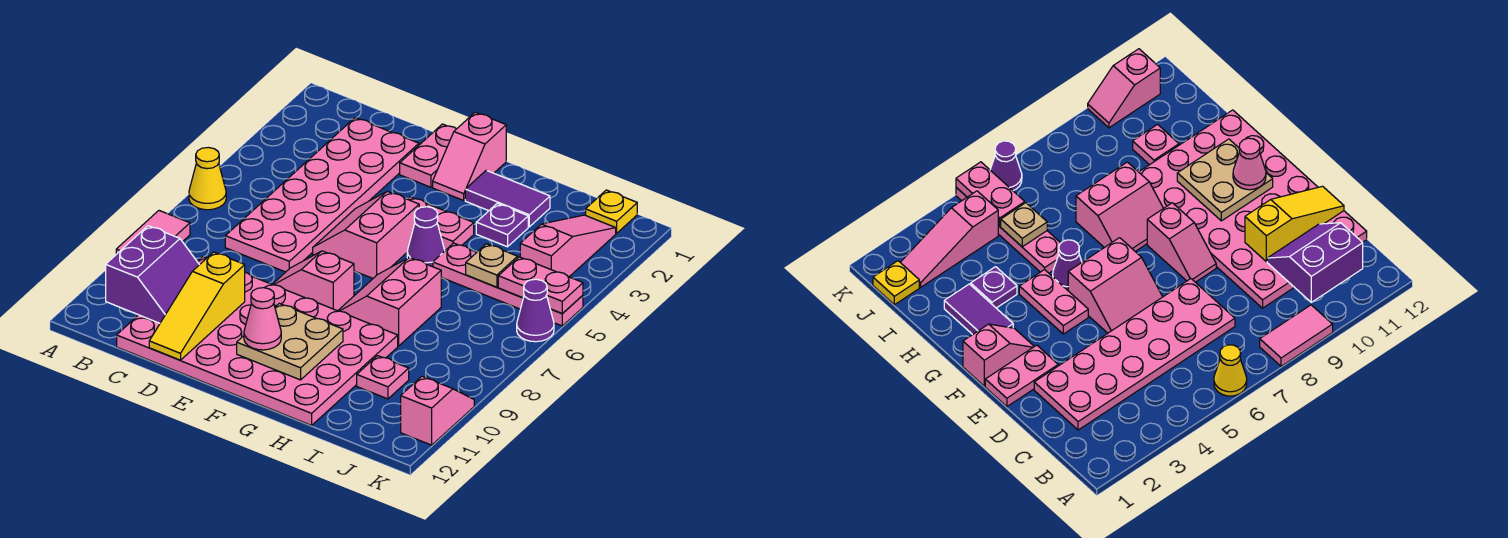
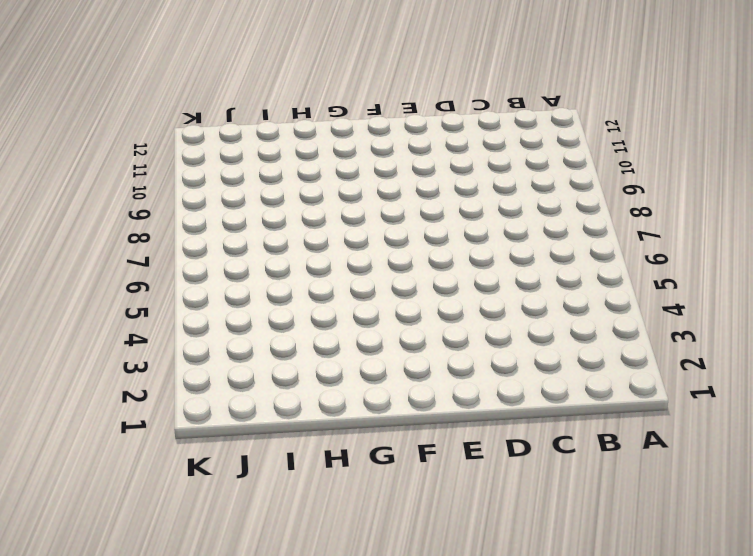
none -> yellow 1x1 cone [189,147,226,210]
none -> pink 1x2 tile [116,211,190,254]
none -> pink 2x6 plate [225,118,419,272]

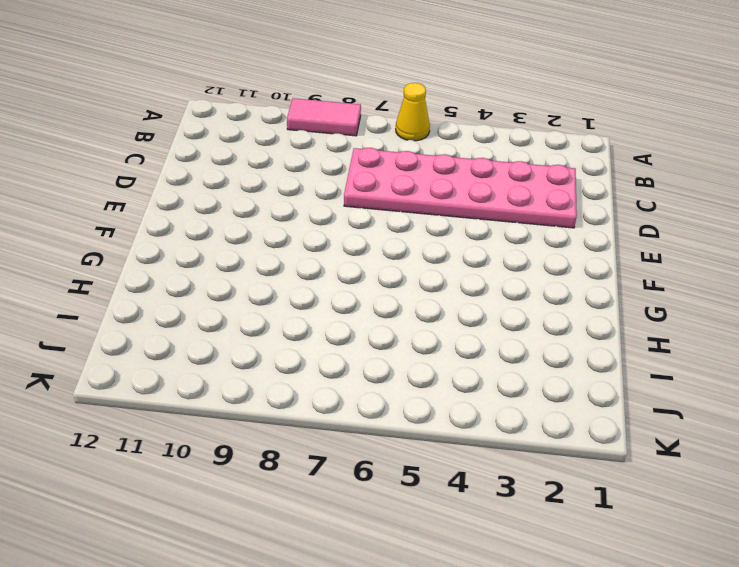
none -> pink 4x6 plate [117,257,398,425]
none -> pink 1x2 plate [400,124,456,187]
none -> pink 2x2 slope [313,191,419,278]

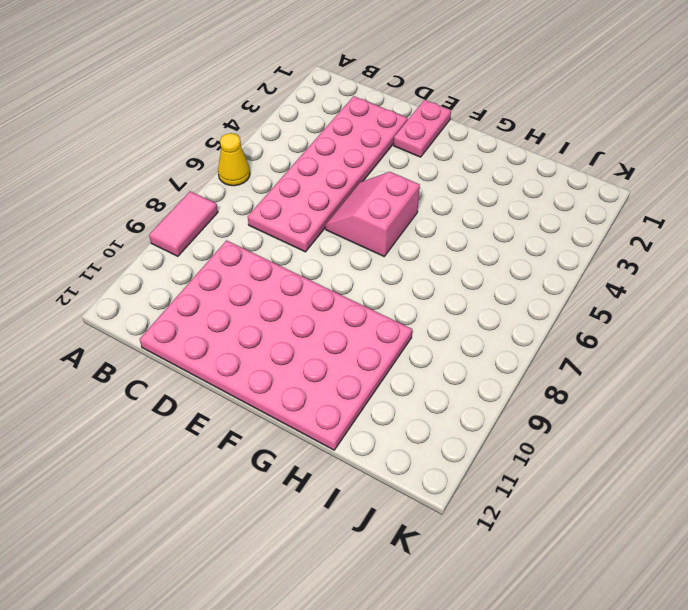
none -> pink 1x2 slope [273,251,354,311]
none -> pink 1x2 slope [433,112,506,200]
none -> pink 1x2 plate [408,197,474,250]

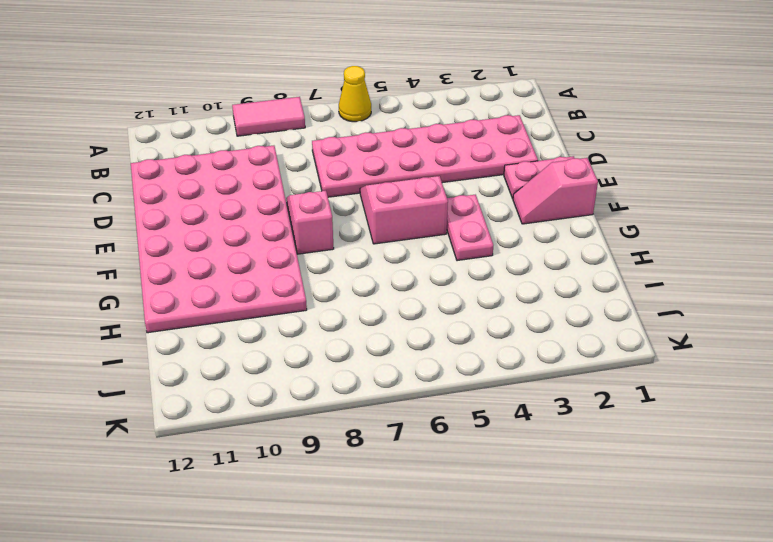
none -> purple 1x2 tile [465,170,550,227]
none -> purple 1x1 cone [407,207,445,267]
none -> pink 2x2 slope [338,257,441,346]

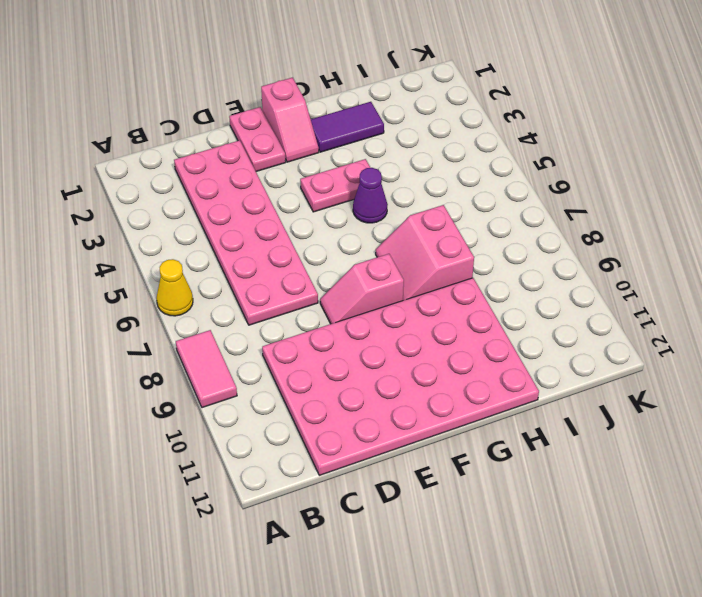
none -> pink 2x2 slope [313,191,419,278]
none -> purple 1x1 plate [476,203,528,247]
none -> pink 1x4 plate [433,243,583,326]

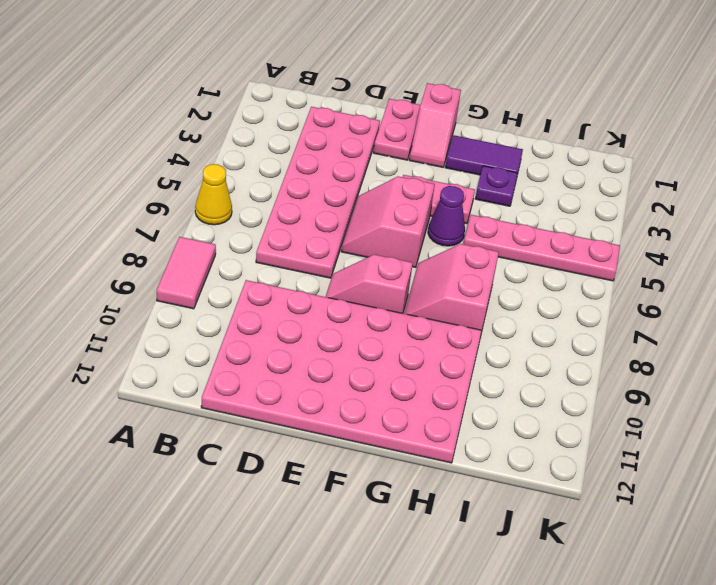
none -> pink 1x1 plate [357,356,409,399]
none -> yellow 1x1 plate [586,190,637,233]
none -> pink 1x3 slope [520,215,616,277]

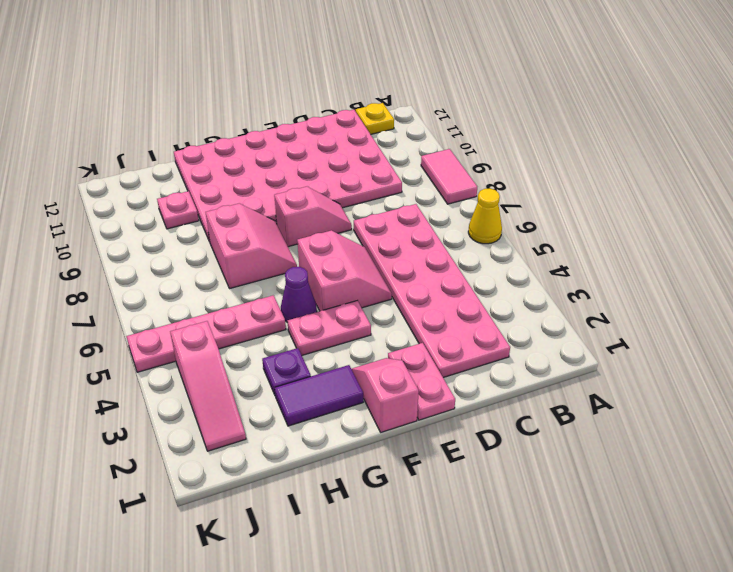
yellow 1x1 plate [356,103,394,134] -> yellow 1x1 plate moved to [586,190,637,233]
none -> purple 1x1 cone [517,279,554,342]
none -> pink 1x2 slope [401,376,474,445]
none -> purple 2x2 slope [106,226,199,323]

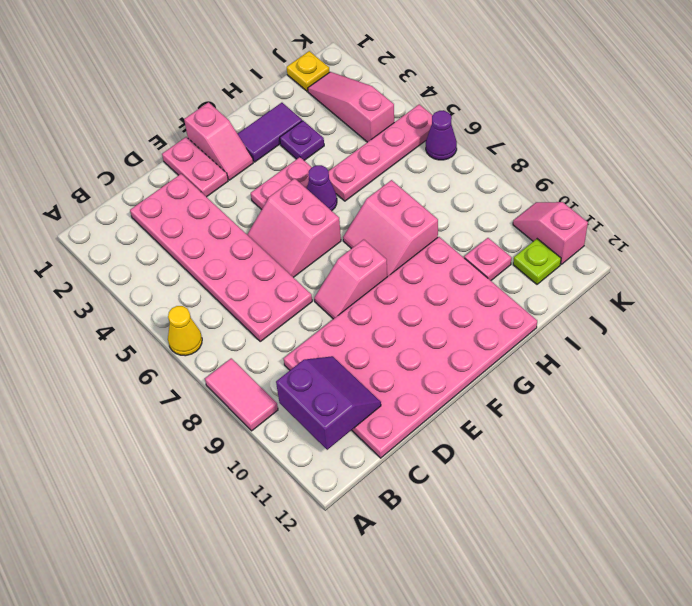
lime 1x1 plate [513,239,561,284] -> none
none -> yellow 1x3 slope [149,252,245,360]
none -> tan 2x2 plate [237,304,343,380]
none -> tan 1x1 plate [466,244,518,287]

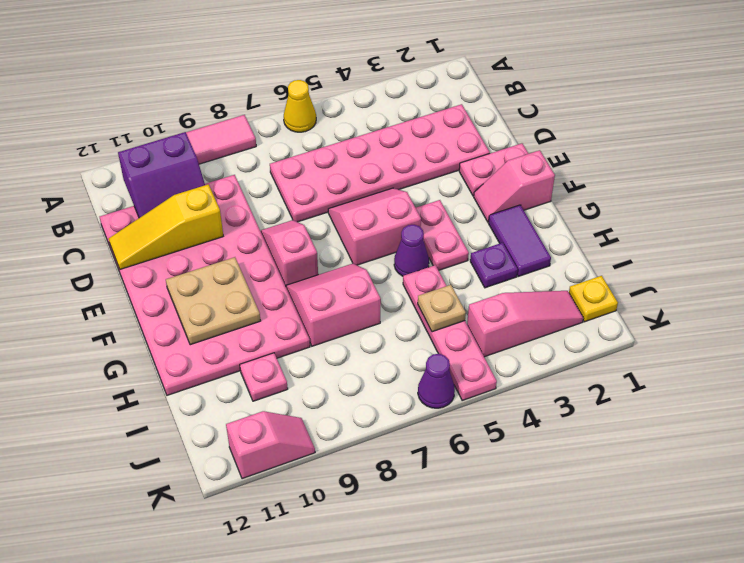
none -> pink 1x2 plate [498,257,583,314]
none -> pink 1x1 cone [244,288,281,350]

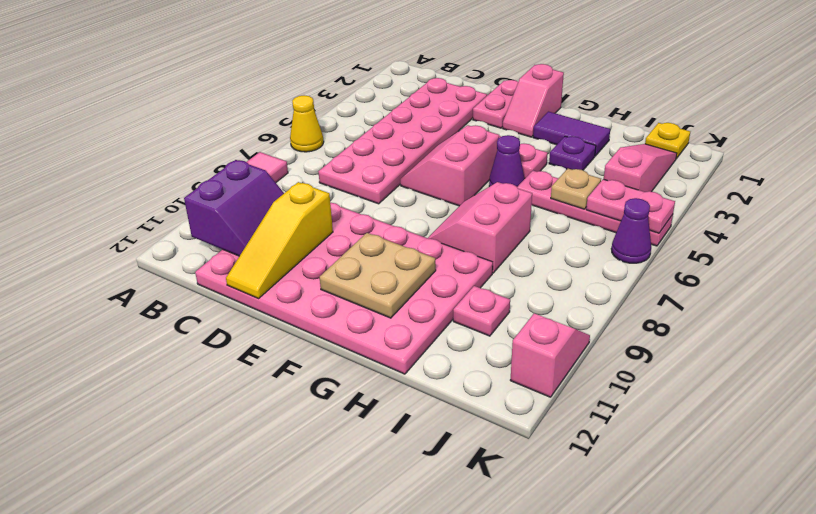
none -> pink 1x2 slope [273,251,354,311]
none -> pink 1x1 cone [244,288,281,350]

